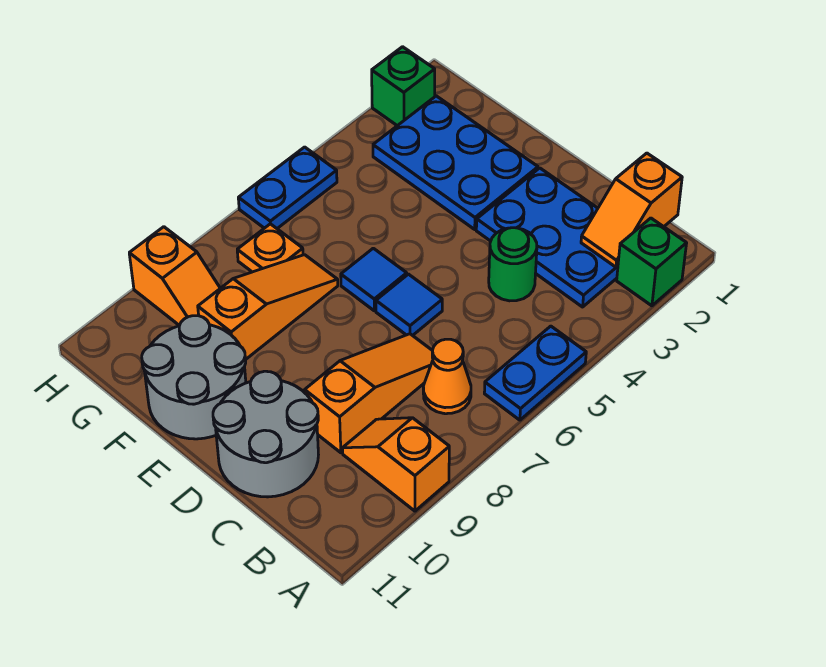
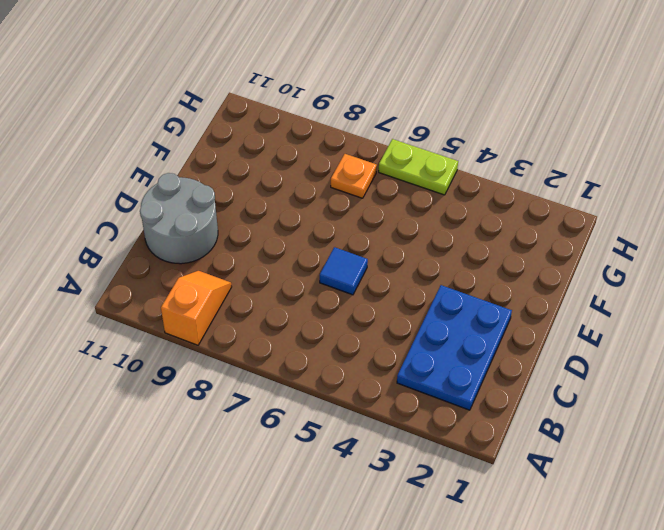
lime 1x2 plate [379,139,458,195] -> blue 1x2 plate [238,147,337,228]
none -> green 1x1 brick [617,218,687,306]
none -> blue 1x2 plate [484,326,586,420]
none -> orange 1x1 cone [423,339,471,414]

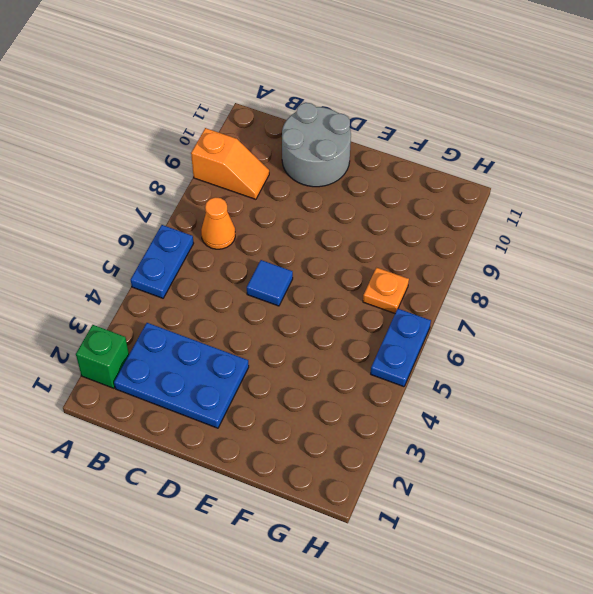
none -> green 1x1 round brick [489,228,537,301]
none -> orange 1x3 slope [305,334,433,453]
none -> blue 2x3 plate [373,96,538,229]

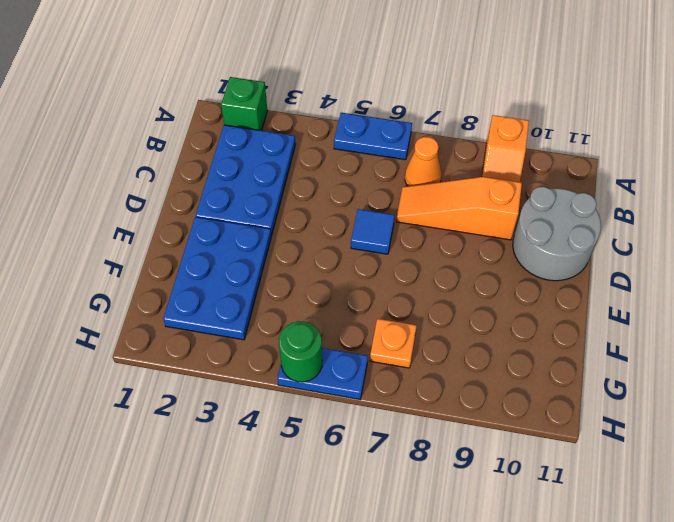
green 1x1 round brick [279,321,322,382] -> green 1x1 round brick moved to [489,228,537,301]
none -> blue 1x1 tile [341,248,407,311]
none -> grey 2x2 round brick [142,316,246,439]
none -> orange 1x3 slope [198,255,338,360]

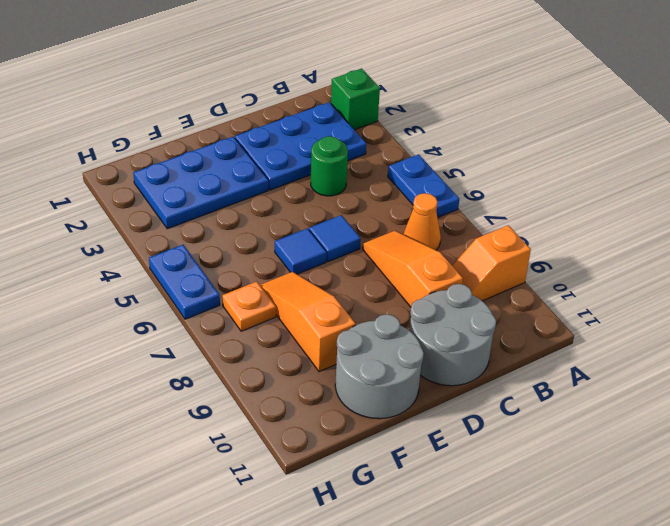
none -> orange 1x2 slope [129,227,220,326]
none -> green 1x1 brick [372,47,435,126]
none -> orange 1x2 slope [581,153,682,267]

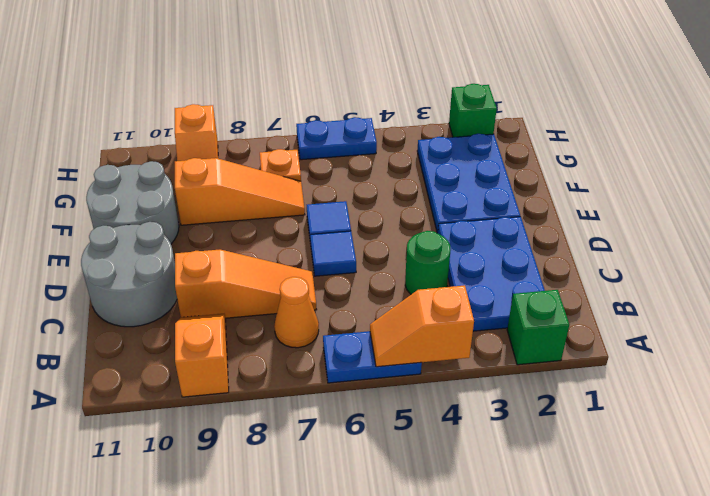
orange 1x2 slope [370,285,474,367] -> orange 1x2 slope moved to [581,153,682,267]

